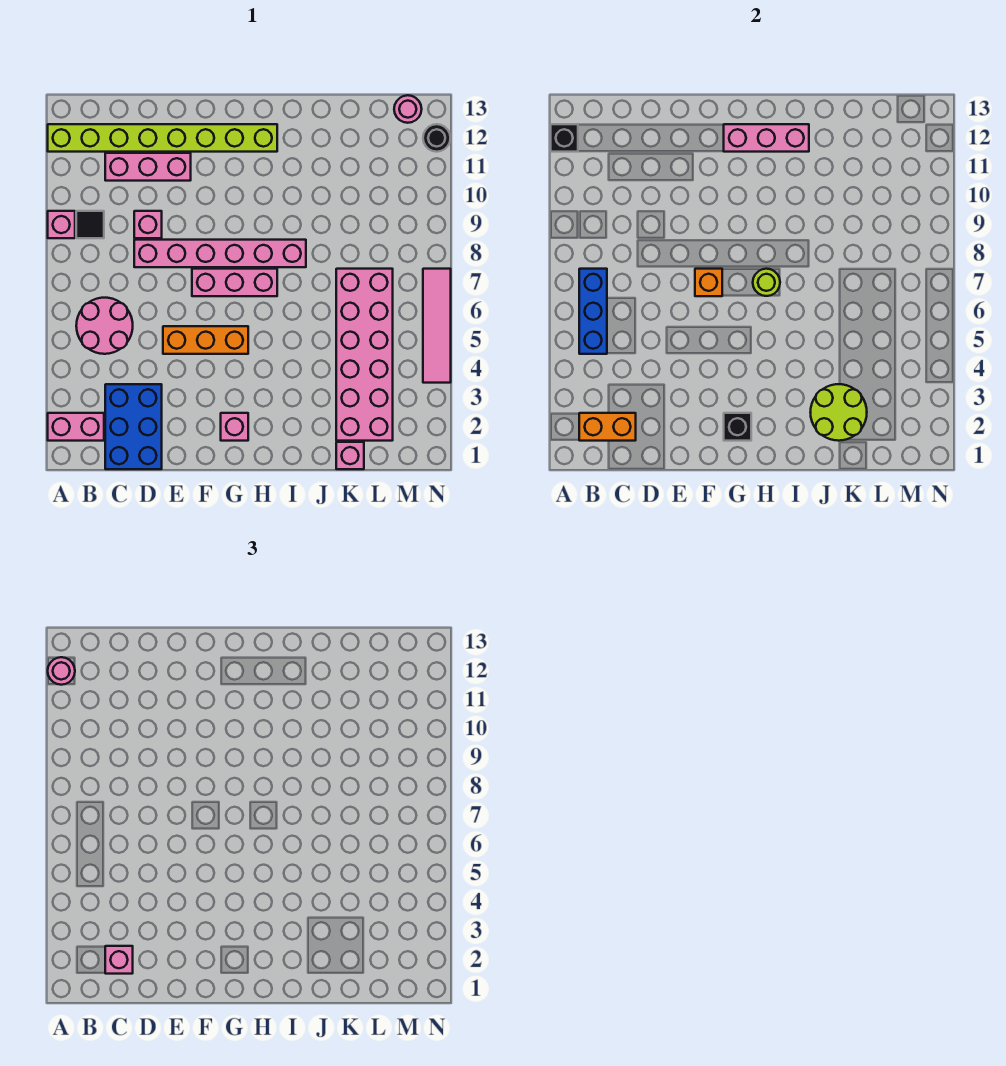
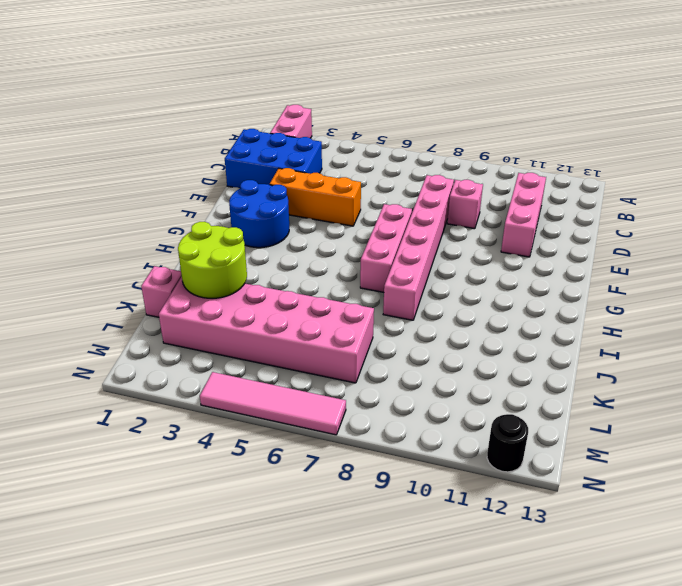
orange 1x3 brick [270,168,361,226] -> orange 1x3 brick turned to [163,326,248,354]
blue 2x2 round brick [229,180,289,248] -> pink 1x1 brick [221,413,248,441]
none -> pink 1x1 brick [48,211,75,238]
none -> lime 1x8 brick [48,124,277,152]
none -> pink 2x2 round brick [76,298,133,354]

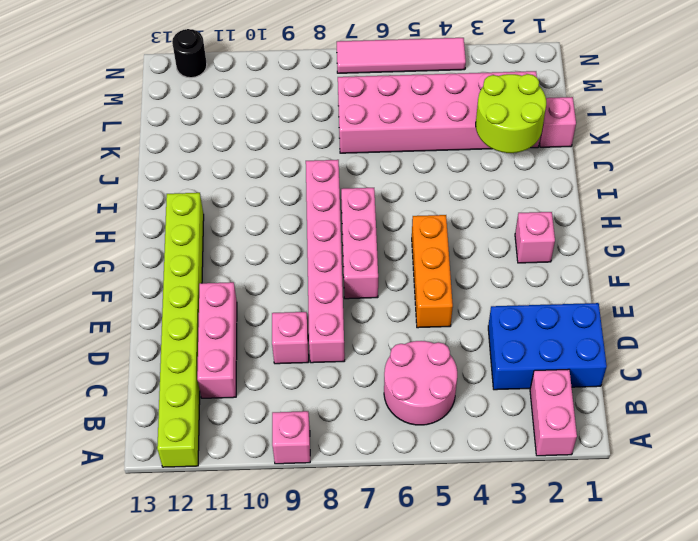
none -> black 1x1 tile [76,211,104,238]
none -> pink 1x1 round brick [394,95,422,123]
none -> black 1x1 brick [551,124,578,152]

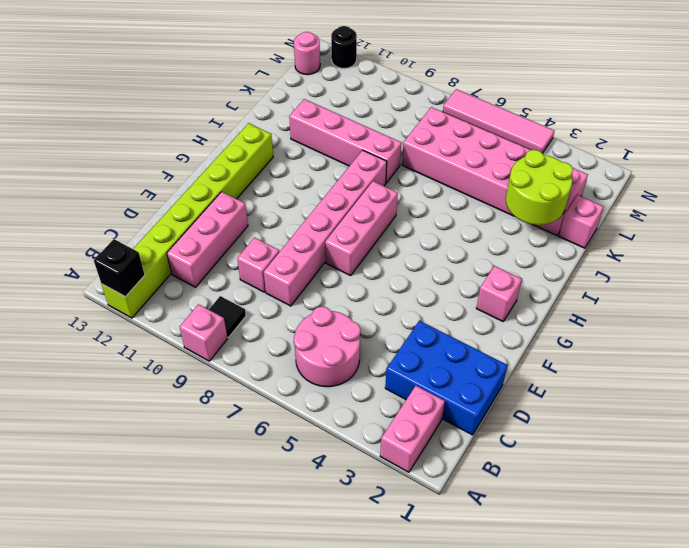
pink 1x4 brick [289,99,402,183] -> none
none -> orange 1x3 brick [163,326,248,354]
none -> orange 1x2 brick [579,413,636,441]
none -> blue 1x3 brick [579,269,607,354]

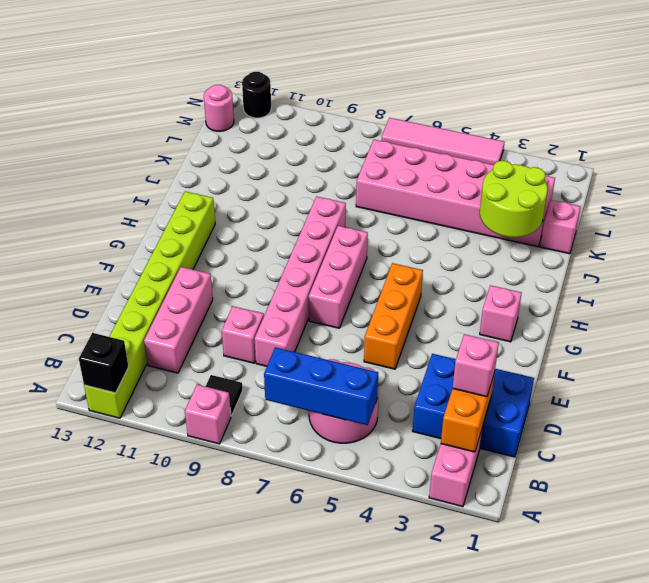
none -> orange 1x1 brick [695,269,722,296]
none -> black 1x1 brick [724,413,751,441]
none -> pink 1x3 brick [724,124,809,152]

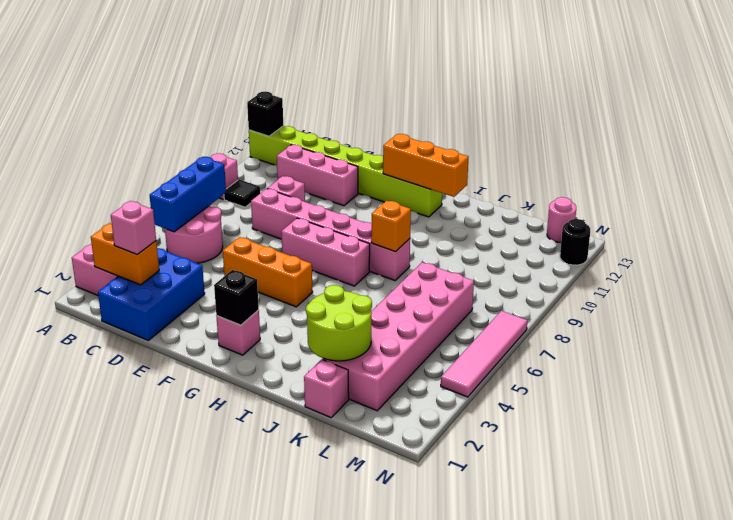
orange 1x3 brick [383,134,469,197] -> pink 1x3 brick [724,124,809,152]
orange 1x1 brick [371,201,411,252] -> orange 1x1 brick moved to [695,269,722,296]
none -> lime 1x1 round brick [753,269,780,296]
none -> pink 1x1 round brick [48,657,75,685]

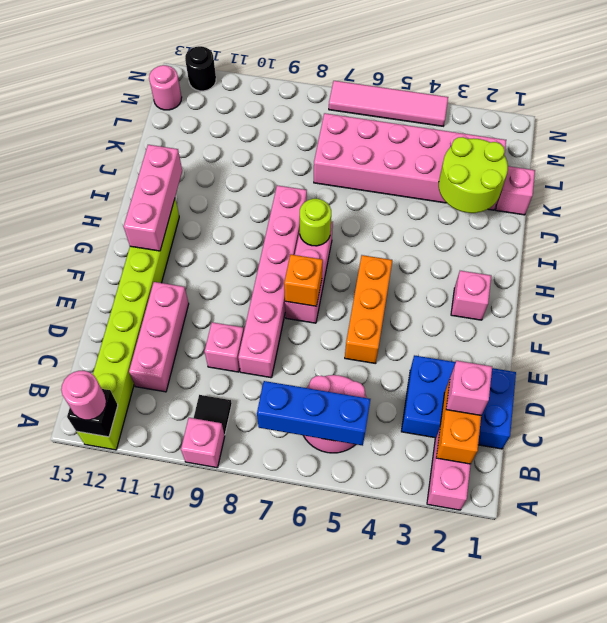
none -> black 1x1 brick [724,413,751,441]

